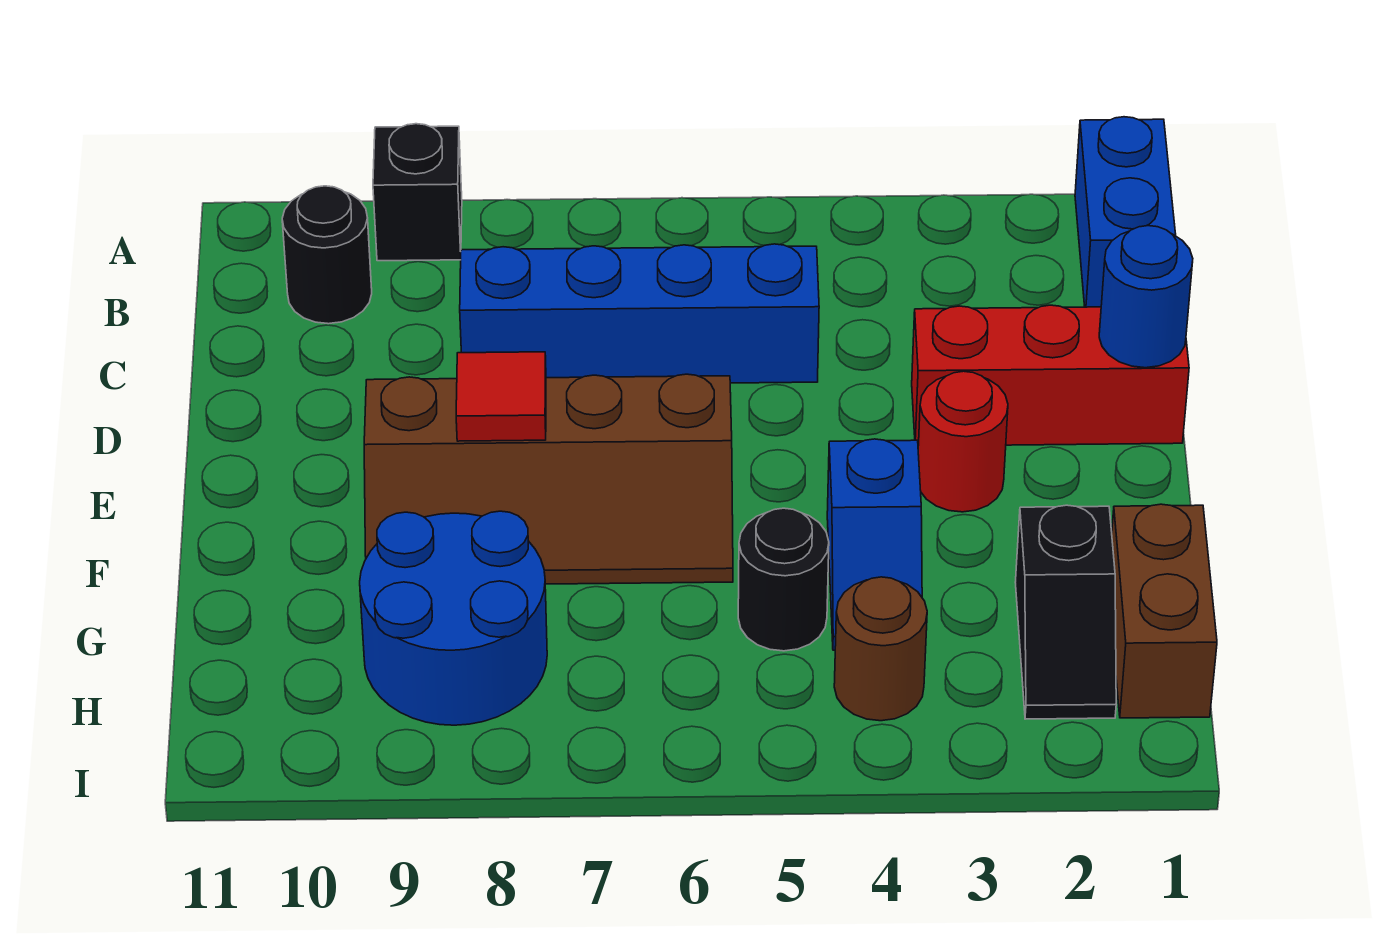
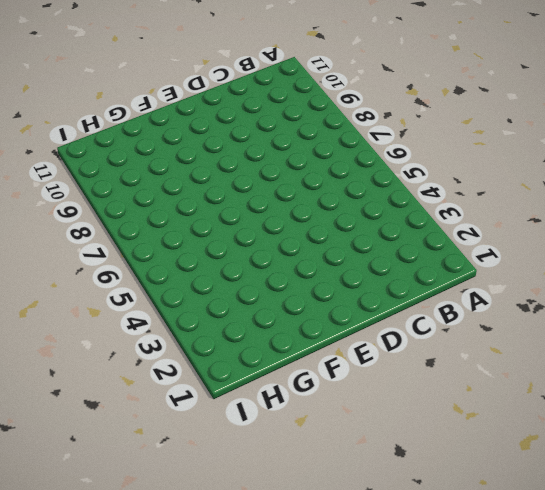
none -> blue 1x2 brick [1075,117,1176,307]
none -> black 1x1 brick [373,124,462,261]
none -> black 1x1 round brick [282,186,372,324]

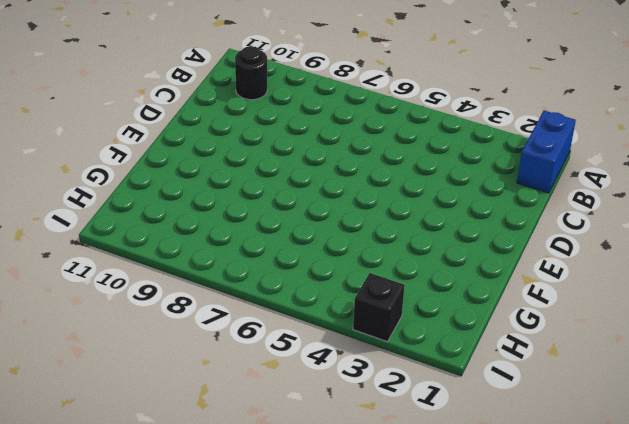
black 1x1 brick [353,273,405,342] -> black 1x1 brick moved to [373,124,462,261]
none -> blue 1x4 brick [460,244,819,383]
none -> red 1x3 brick [912,305,1189,446]
none -> red 1x1 round brick [918,371,1008,512]

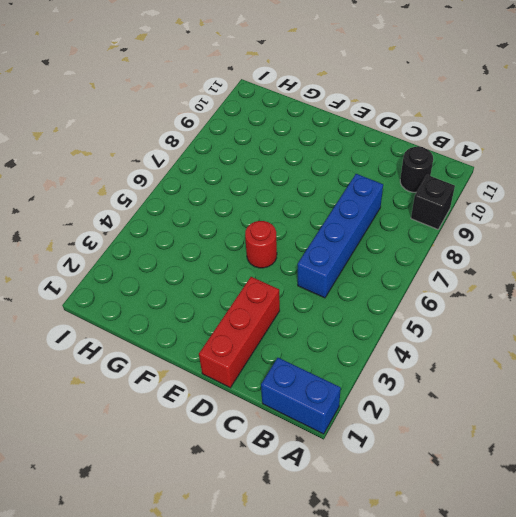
red 1x1 round brick [245,221,277,268] -> red 1x1 round brick moved to [918,371,1008,512]
none -> brown 2x4 slope [364,374,733,584]
none -> blue 1x2 slope [827,439,922,650]
none -> brown 1x2 brick [1112,504,1217,718]

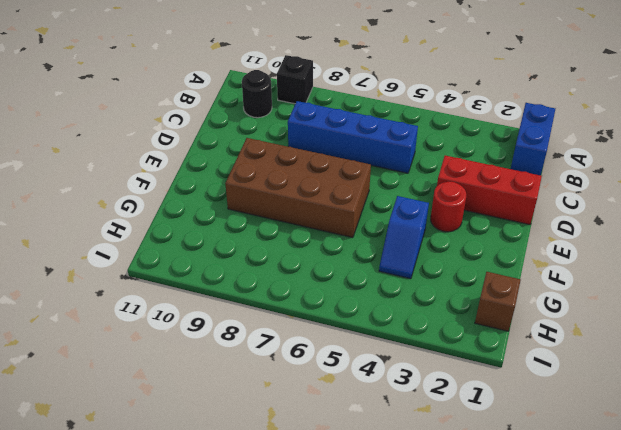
brown 2x4 brick [225,138,371,238] -> brown 2x4 slope [364,374,733,584]
brown 1x1 brick [475,272,521,331] -> brown 1x2 brick [1112,504,1217,718]
none -> black 1x2 slope [1015,505,1116,719]
none -> black 1x1 round brick [738,508,829,651]
none -> blue 2x2 round brick [360,511,547,725]

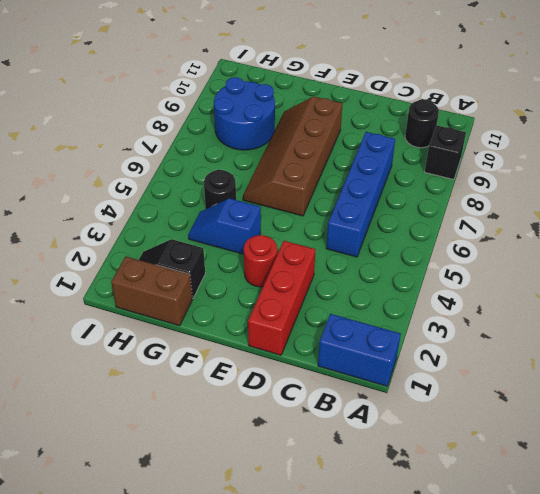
none -> brown 1x1 round brick [834,577,927,721]
none -> blue 1x1 round brick [1099,226,1193,368]
none -> red 1x1 tile [456,352,546,441]

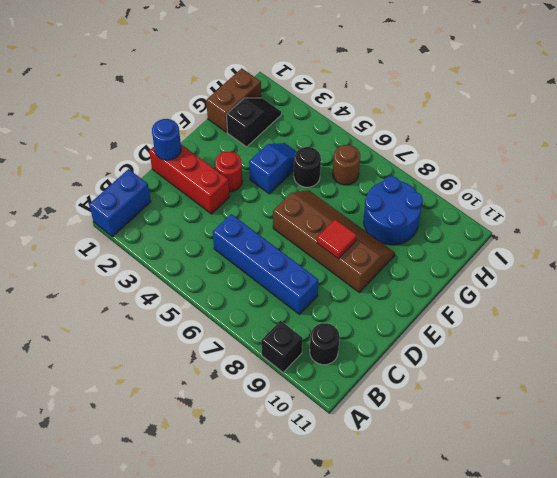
brown 1x1 round brick [333,145,360,185] -> brown 1x1 round brick moved to [834,577,927,721]

